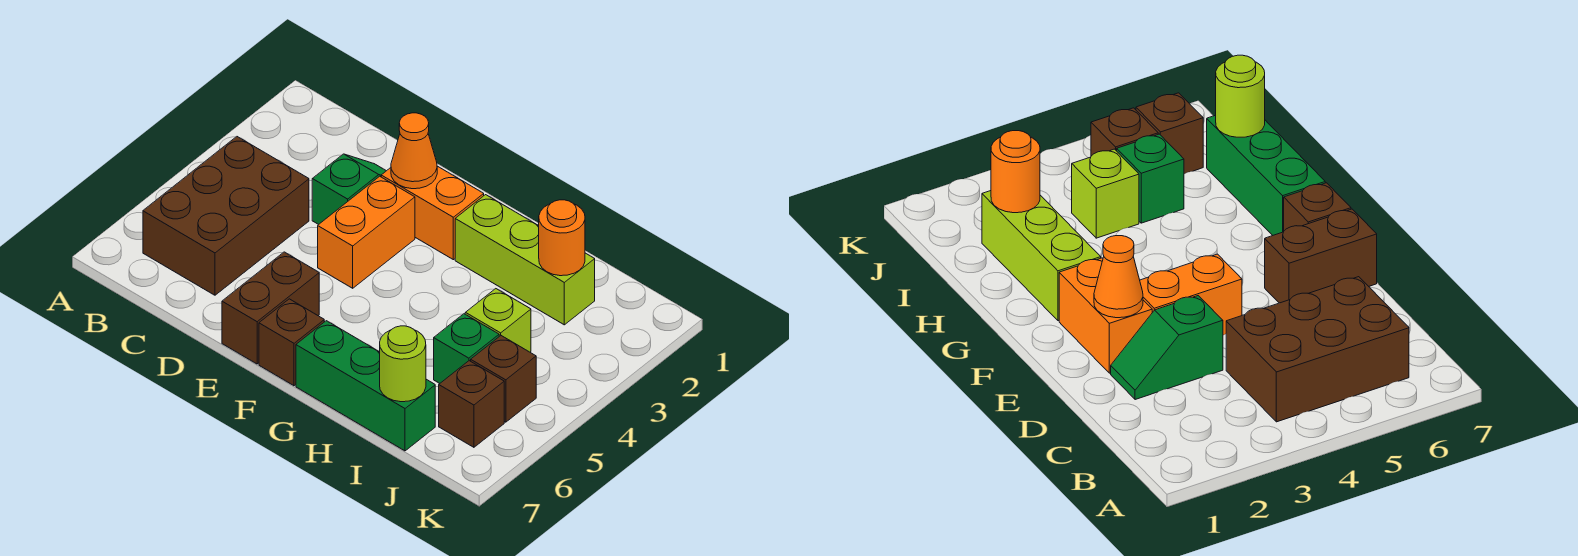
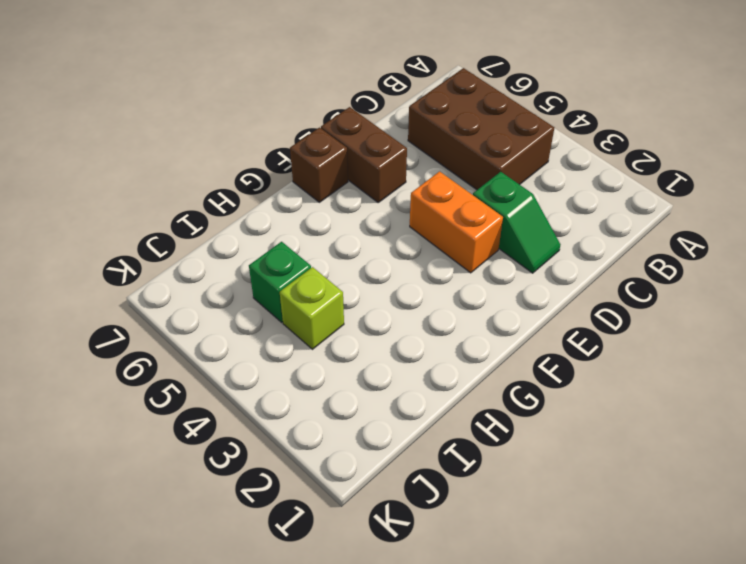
none -> orange 1x2 brick [381,166,484,260]
none -> lime 1x3 brick [455,195,595,325]
none -> green 1x3 brick [296,321,435,451]

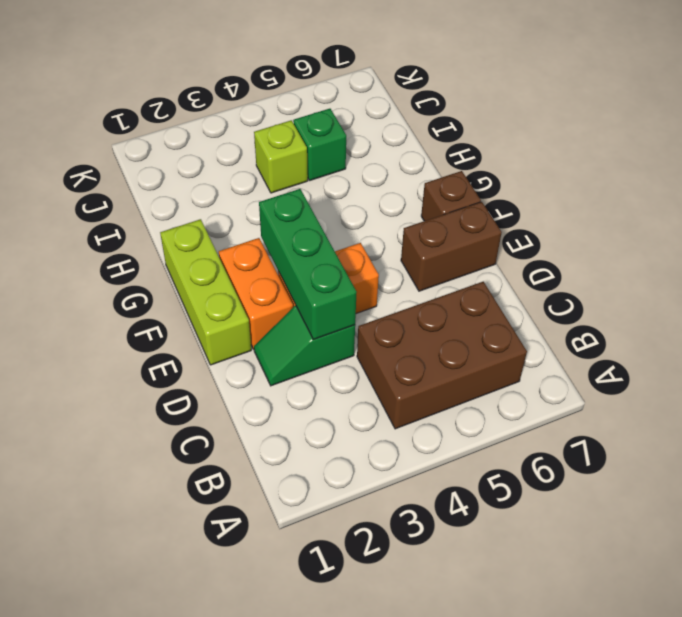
green 1x3 brick [259,189,357,339] -> green 1x3 brick moved to [296,321,435,451]
lime 1x3 brick [160,219,251,365] -> lime 1x3 brick moved to [455,195,595,325]
none -> brown 1x1 brick [471,336,536,422]
none -> brown 1x1 brick [439,361,504,447]
none -> orange 1x1 cone [391,113,437,189]

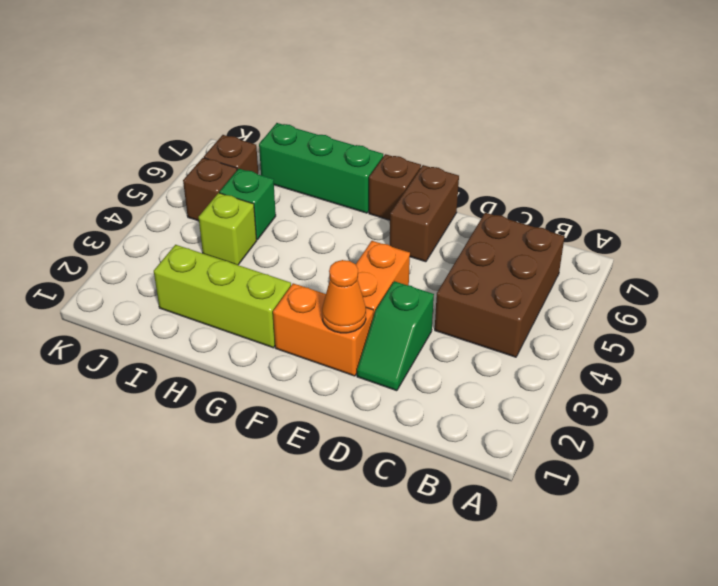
none -> orange 1x1 round brick [539,200,585,276]
none -> lime 1x1 round brick [380,326,426,402]

